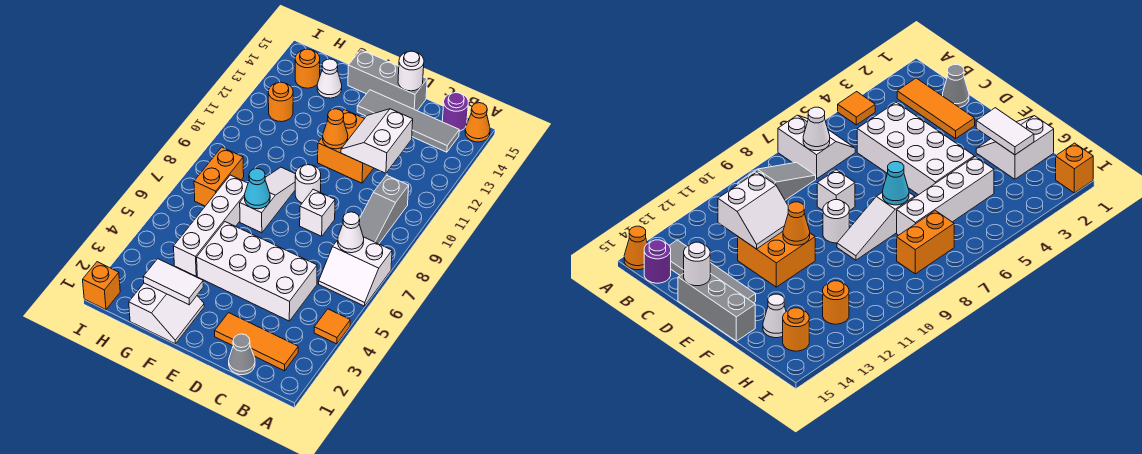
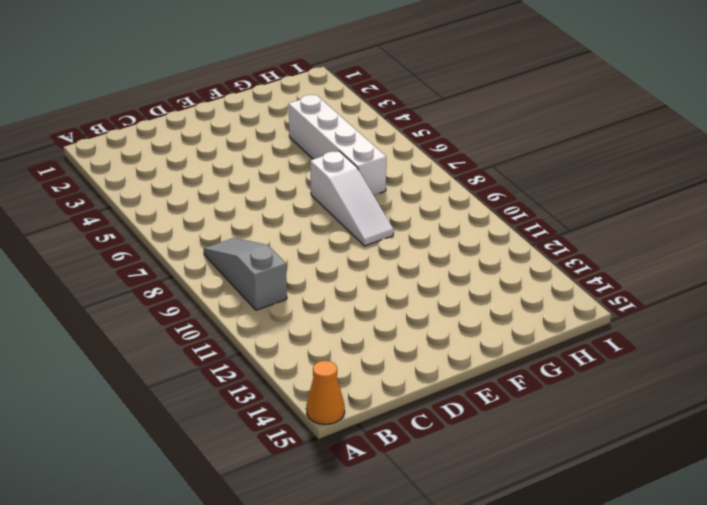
none -> orange 1x1 tile [314,309,350,344]
none -> white 2x2 slope [319,237,392,306]
none -> orange 1x3 tile [215,313,298,371]

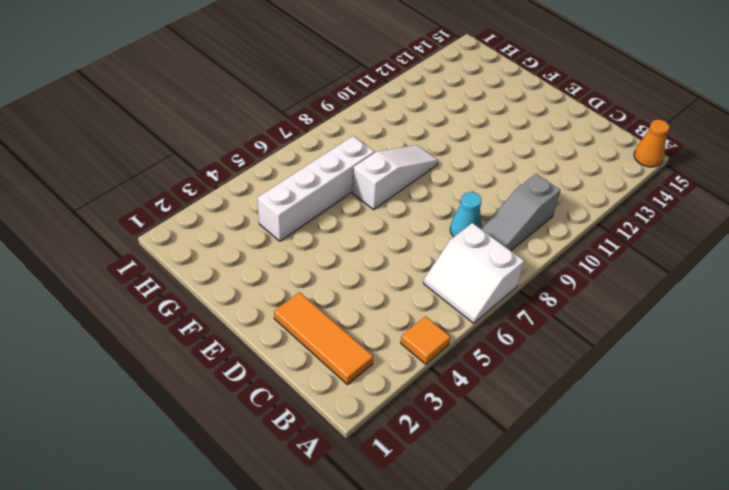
cyan 1x1 cone [450,192,482,237] -> cyan 1x1 cone moved to [245,169,270,209]
none -> grey 1x4 tile [357,90,459,152]
none -> purple 1x1 round brick [442,93,468,131]
none -> grey 1x1 cone [229,334,255,375]

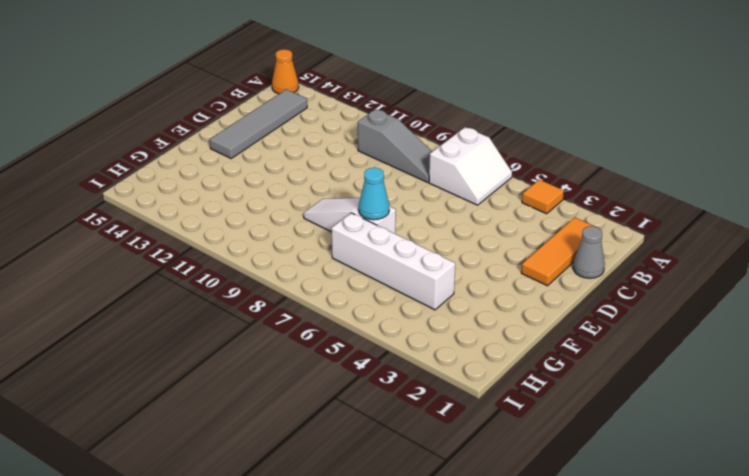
none -> purple 1x1 round brick [442,93,468,131]
none -> white 2x4 brick [197,222,317,321]
none -> white 1x1 brick [300,189,335,236]

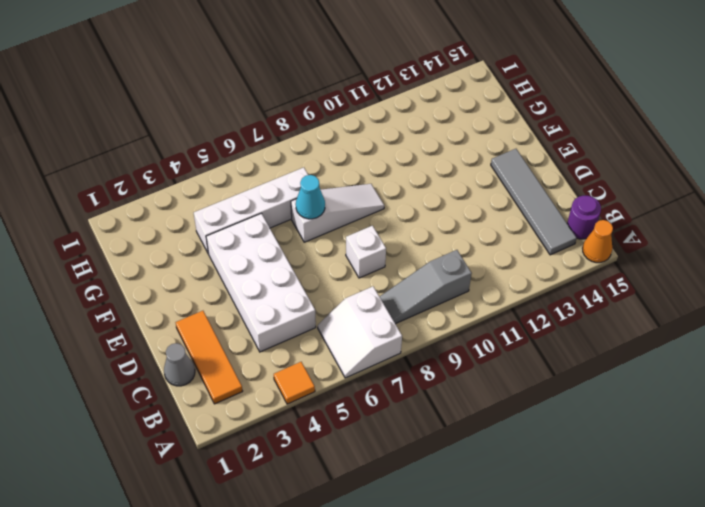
none -> orange 2x2 brick [318,110,373,183]
none -> grey 1x3 brick [348,50,427,111]
none -> white 1x1 round brick [295,164,321,203]

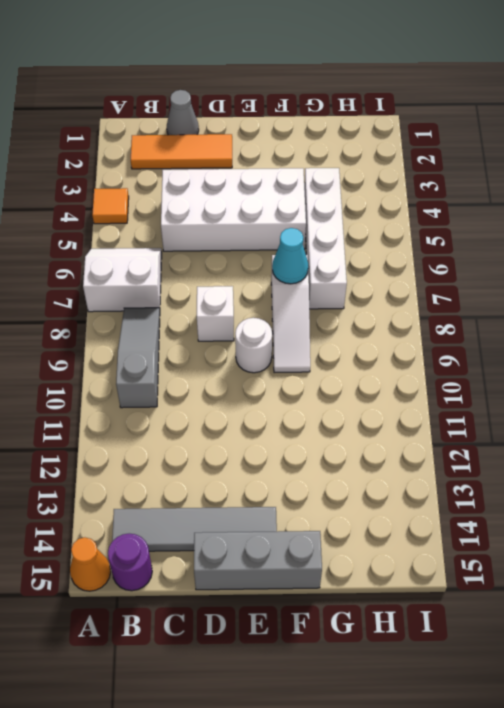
none -> orange 2x2 brick [318,110,373,183]
none -> white 2x2 slope [129,283,204,344]
none -> white 1x1 cone [317,59,342,98]

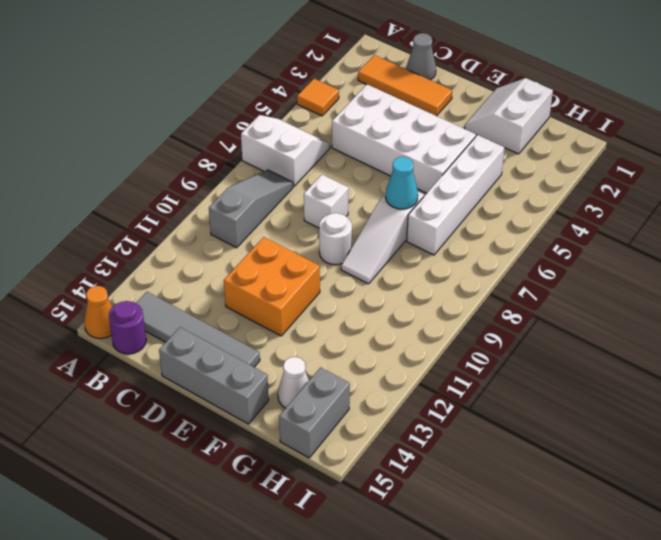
grey 1x2 brick [279,368,350,458] -> orange 1x1 round brick [295,49,320,88]
none -> orange 1x2 brick [194,147,244,206]
none -> orange 1x1 round brick [268,82,293,122]
none -> orange 1x1 brick [83,262,120,310]

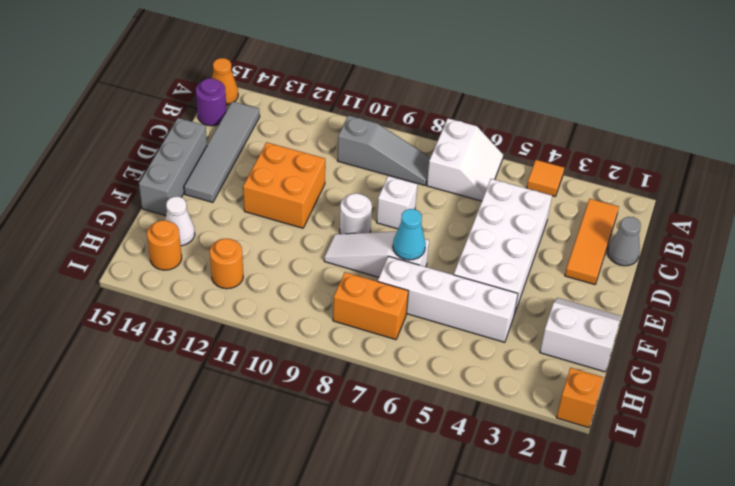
none -> white 1x1 cone [338,212,364,253]
none -> white 2x2 slope [341,109,413,173]
none -> white 1x1 round brick [398,51,424,91]

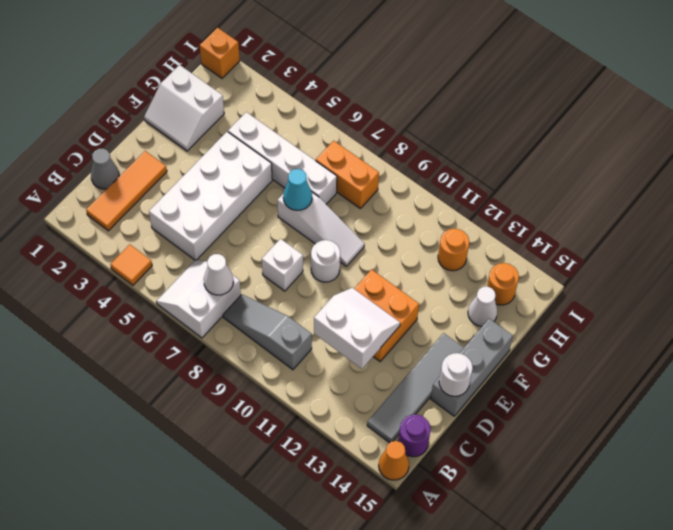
none -> orange 1x1 cone [323,109,348,149]
none -> white 1x2 tile [143,259,203,305]

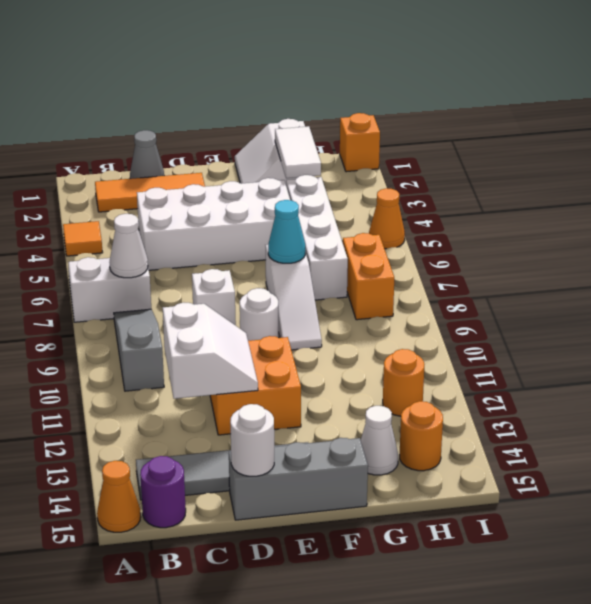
white 1x2 tile [275,126,321,178] -> white 1x2 tile turned to [143,259,203,305]
orange 1x1 cone [369,188,405,249] -> orange 1x1 cone moved to [323,109,348,149]

